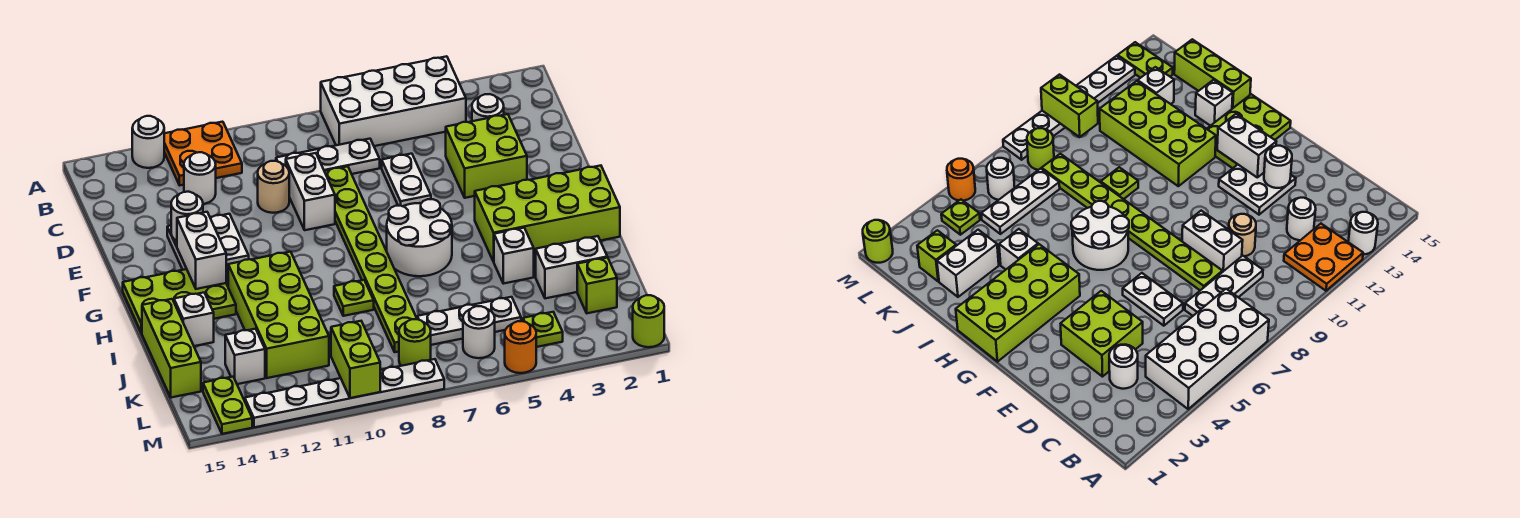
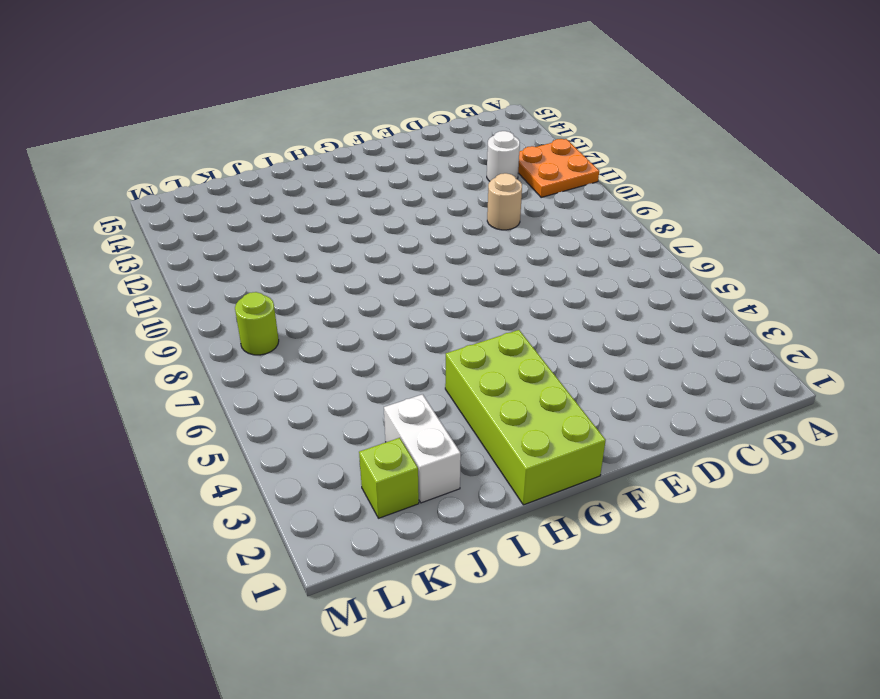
none -> white 2x4 brick [321,56,466,146]
none -> white 1x1 round brick [132,116,164,168]
none -> white 1x1 round brick [472,94,504,121]
none -> white 1x3 plate [276,139,380,174]

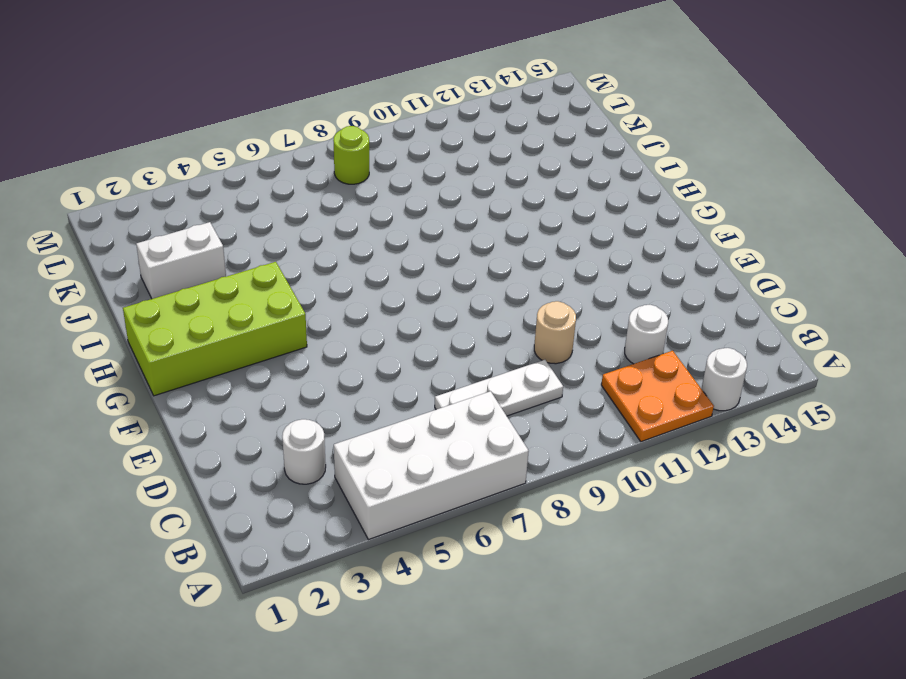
none -> lime 2x2 brick [446,114,527,198]
none -> white 1x2 plate [382,154,431,206]
none -> lime 1x8 plate [324,166,417,352]
none -> white 1x2 brick [286,153,335,230]

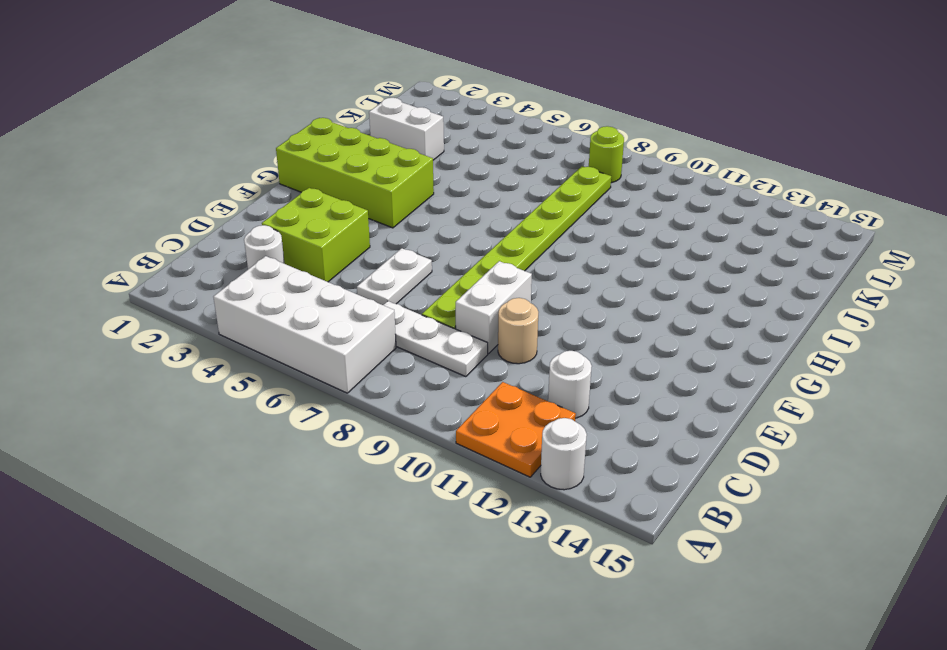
none -> white 2x2 plate [167,214,249,270]
none -> white 2x2 round brick [387,199,452,276]
none -> lime 2x3 plate [123,269,236,333]
none -> lime 2x4 brick [228,252,329,378]

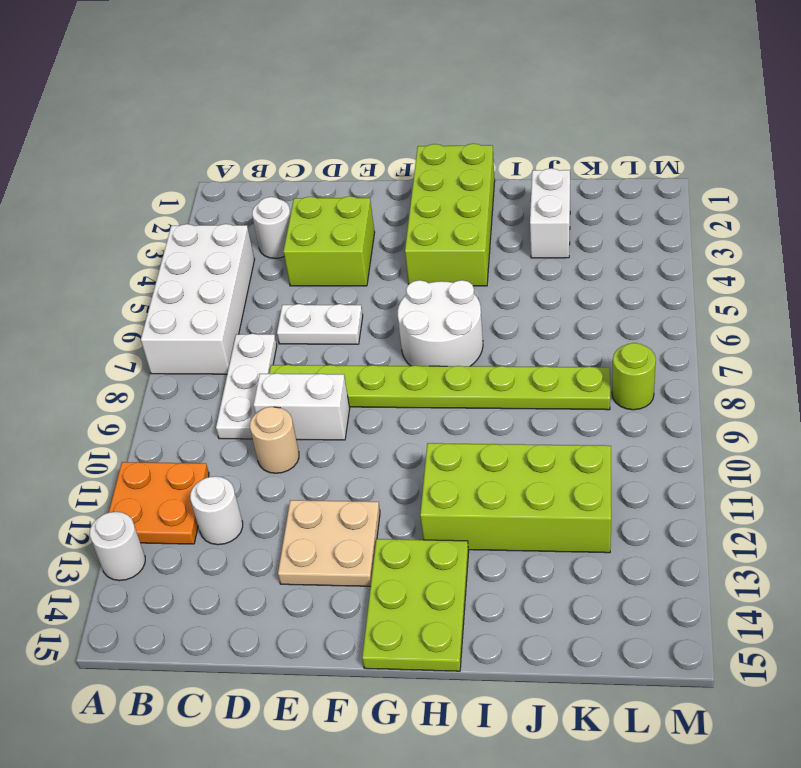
tan 2x2 plate [278,500,380,586] -> white 2x2 plate [167,214,249,270]
none -> white 1x1 brick [494,228,534,284]
none -> lime 1x1 plate [334,280,374,316]
none -> white 1x1 brick [174,293,214,346]
none -> lime 1x3 brick [142,299,201,398]

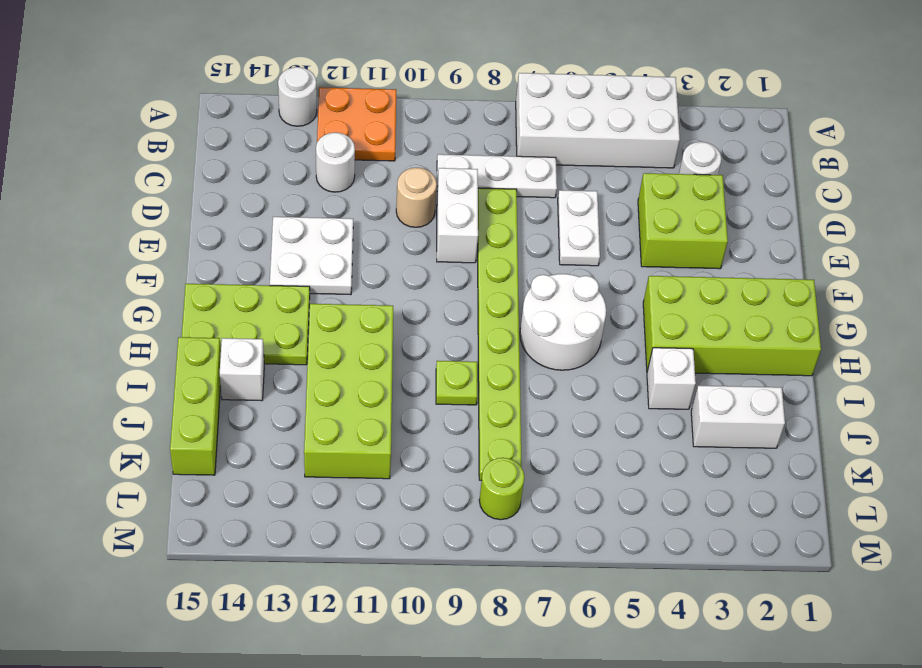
none -> lime 1x1 brick [577,257,617,313]
none -> white 1x3 plate [417,297,521,345]
none -> white 1x1 brick [225,329,265,384]
none -> lime 1x1 plate [523,312,563,347]

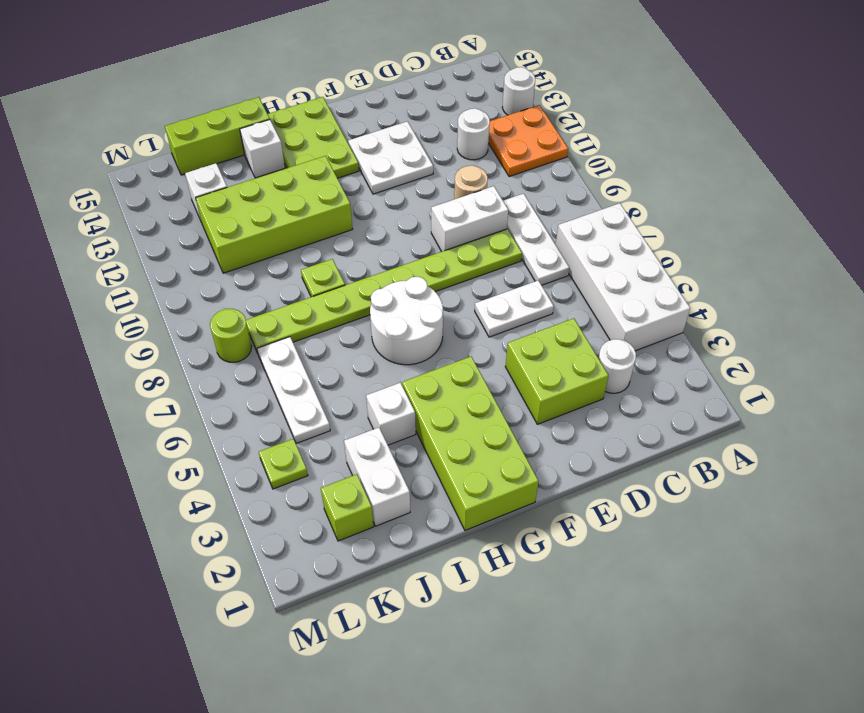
none -> white 1x1 round brick [463,306,495,358]
none -> lime 1x2 plate [203,377,252,434]
none -> lime 1x1 round brick [633,295,664,347]
none -> orange 1x1 round brick [505,321,536,373]

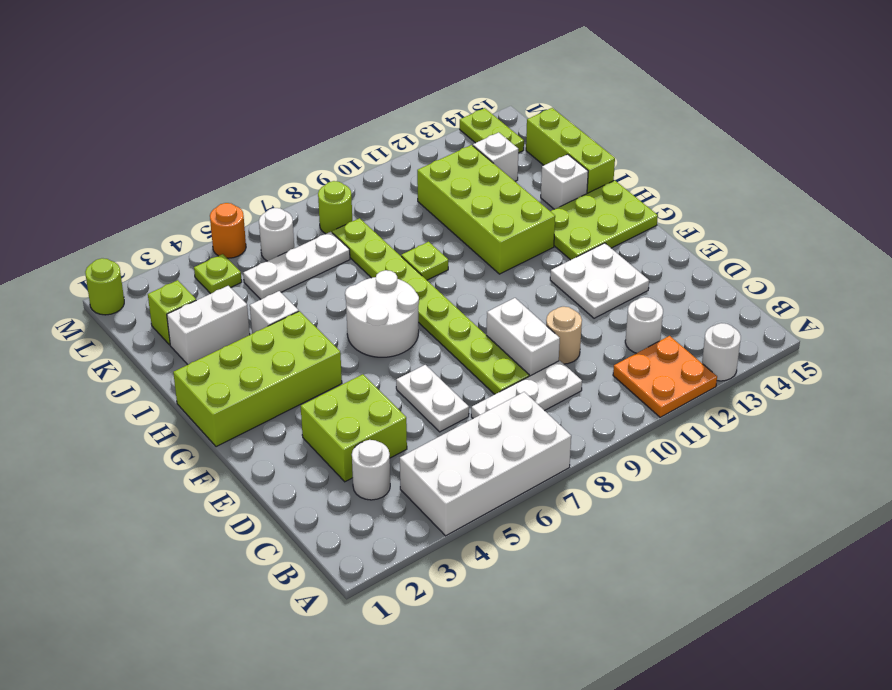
none -> white 1x6 plate [245,359,444,427]
none -> white 1x1 round brick [171,192,203,241]
none -> white 1x2 brick [177,212,226,289]
none -> lime 1x2 brick [331,321,380,398]

